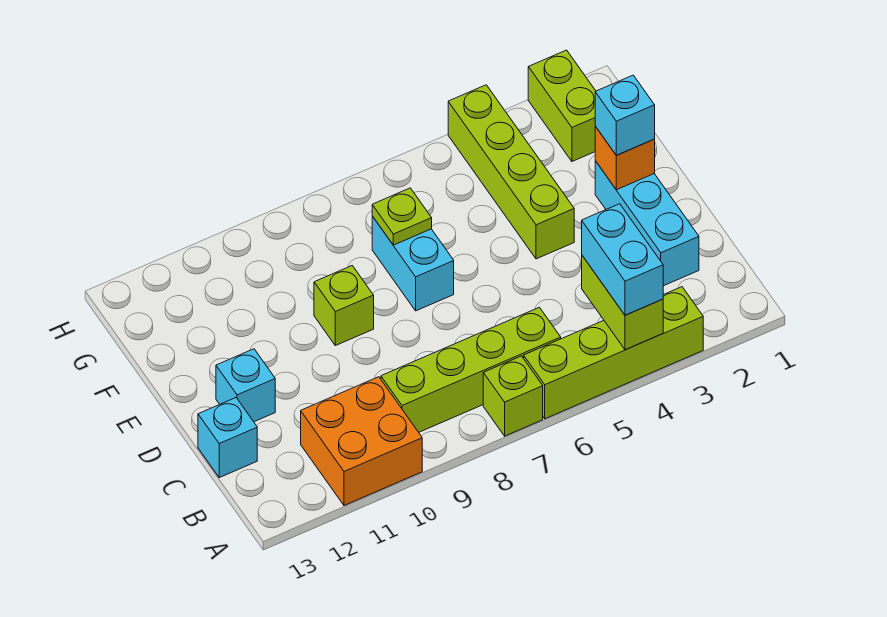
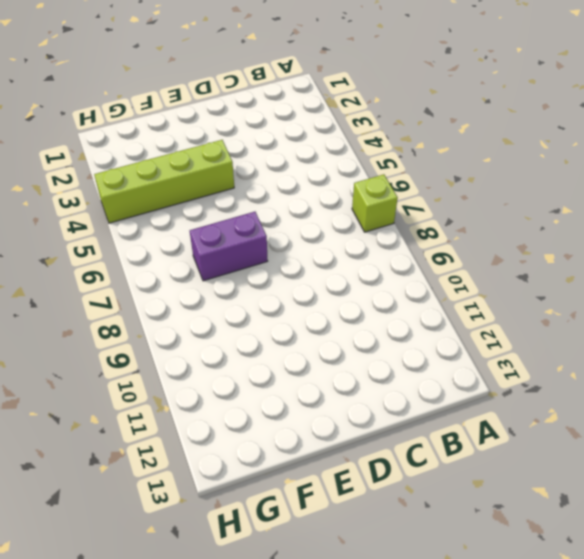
purple 1x2 brick [190,212,268,281] -> cyan 1x2 brick [372,216,454,311]
none -> lime 1x4 brick [524,287,703,419]
none -> orange 2x2 brick [301,377,422,505]
none -> lime 1x4 brick [381,307,561,432]

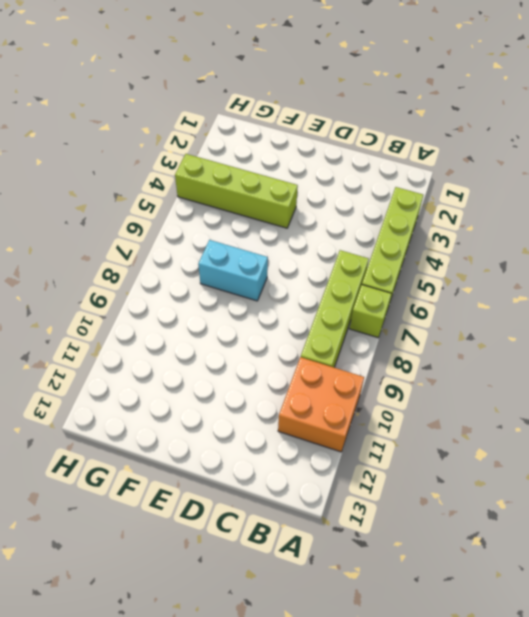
none -> cyan 1x3 brick [595,161,699,286]
none -> cyan 1x1 brick [198,398,257,478]
none -> cyan 1x1 brick [216,349,275,422]

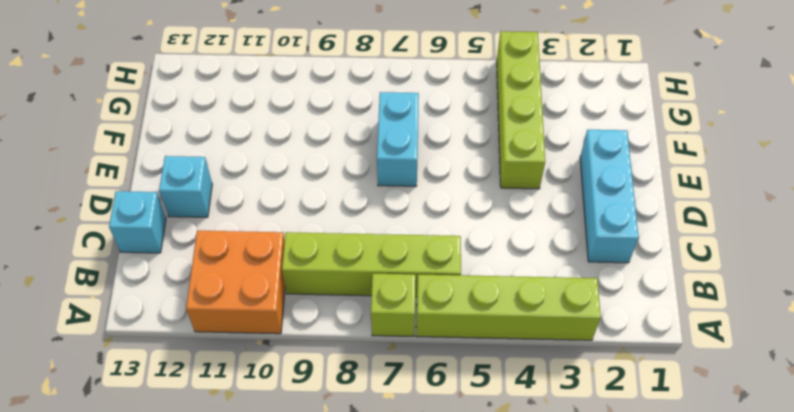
none -> lime 1x1 brick [314,266,374,346]
none -> lime 1x2 brick [528,50,596,161]
none -> lime 1x2 brick [582,256,663,350]

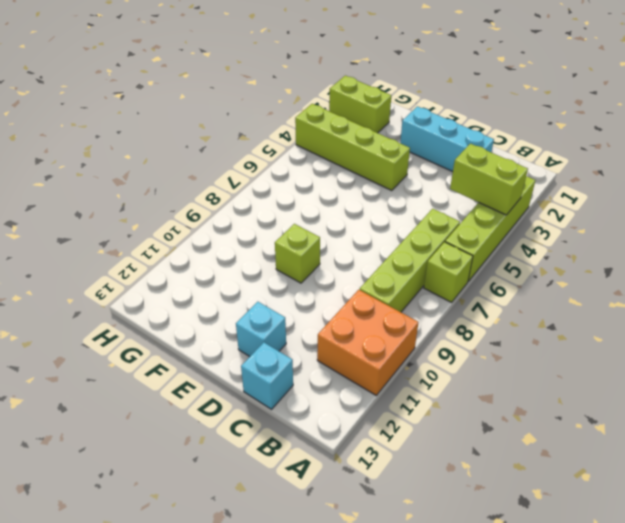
none -> cyan 1x2 brick [372,216,454,311]
none -> orange 1x1 brick [595,127,655,190]
none -> lime 1x1 plate [372,188,432,245]

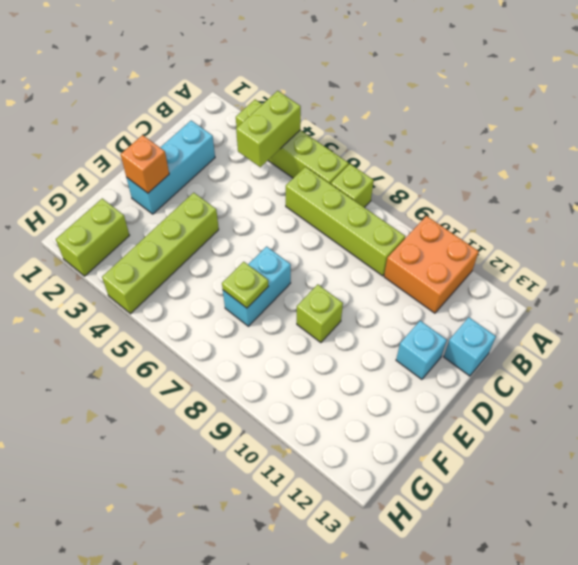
none -> cyan 1x2 brick [582,204,663,315]
none -> cyan 1x1 brick [595,75,655,155]

